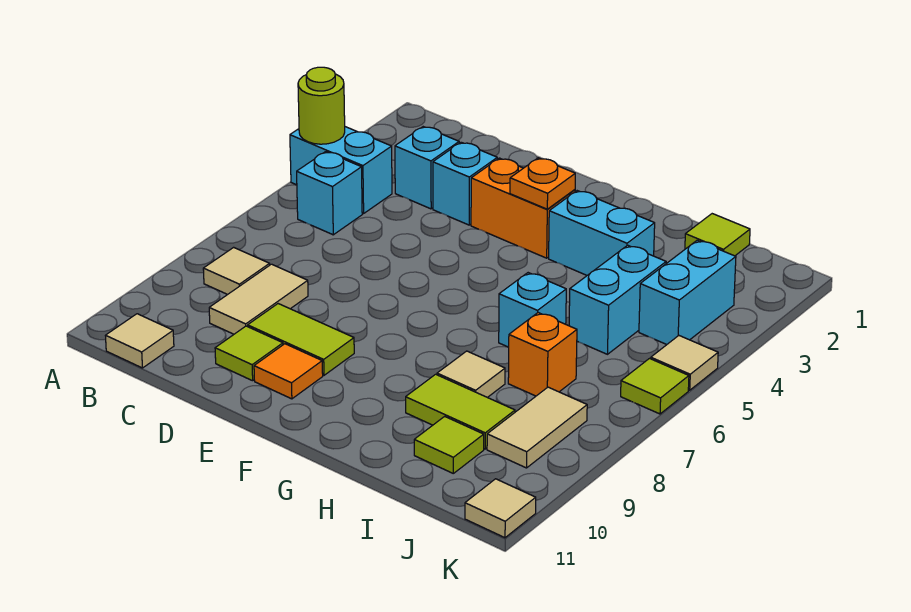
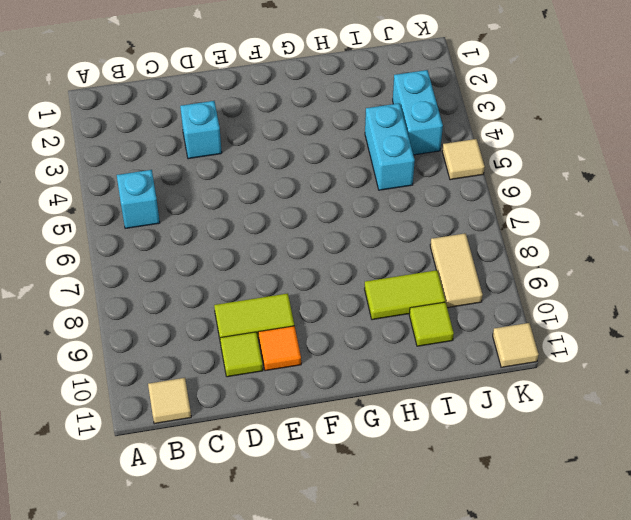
none -> cyan 1x2 brick [290,127,392,214]
none -> tan 1x1 tile [203,247,270,294]
none -> cyan 1x1 brick [395,127,459,209]

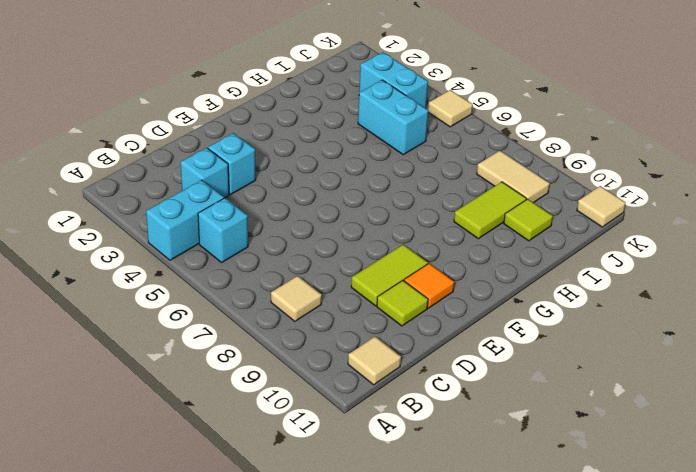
none -> tan 1x2 tile [209,264,308,334]
none -> orange 1x2 brick [471,158,575,258]
none -> cyan 1x2 brick [549,191,655,275]

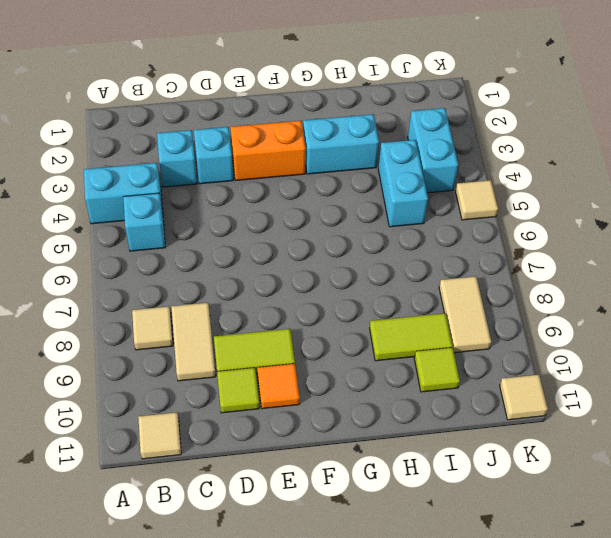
none -> cyan 1x1 brick [499,273,566,347]
none -> tan 1x1 tile [437,351,505,397]
none -> lime 1x1 tile [685,214,750,256]

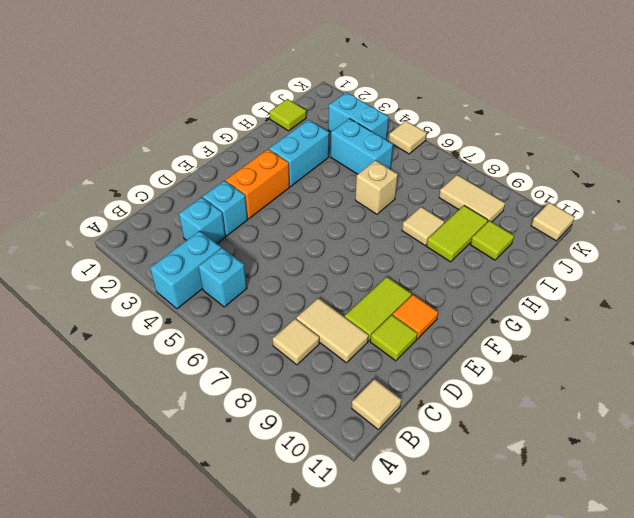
tan 1x1 brick [355,160,398,214] -> cyan 1x1 brick [499,273,566,347]
none -> orange 1x1 brick [508,313,577,396]
none -> lime 1x1 tile [621,359,689,414]
none -> lime 1x1 round brick [298,67,345,144]

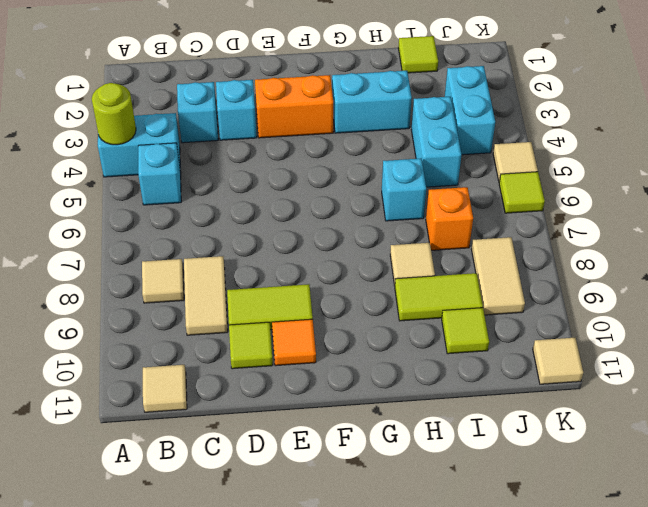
none -> orange 1x1 plate [510,158,575,209]

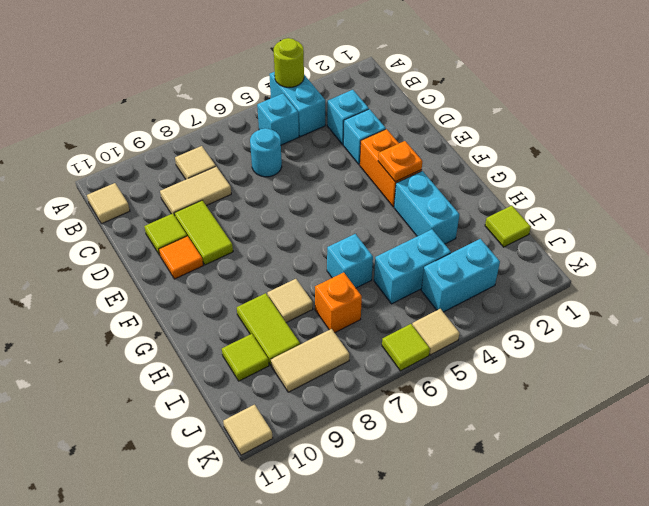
cyan 1x1 round brick [250,128,282,177] -> none

